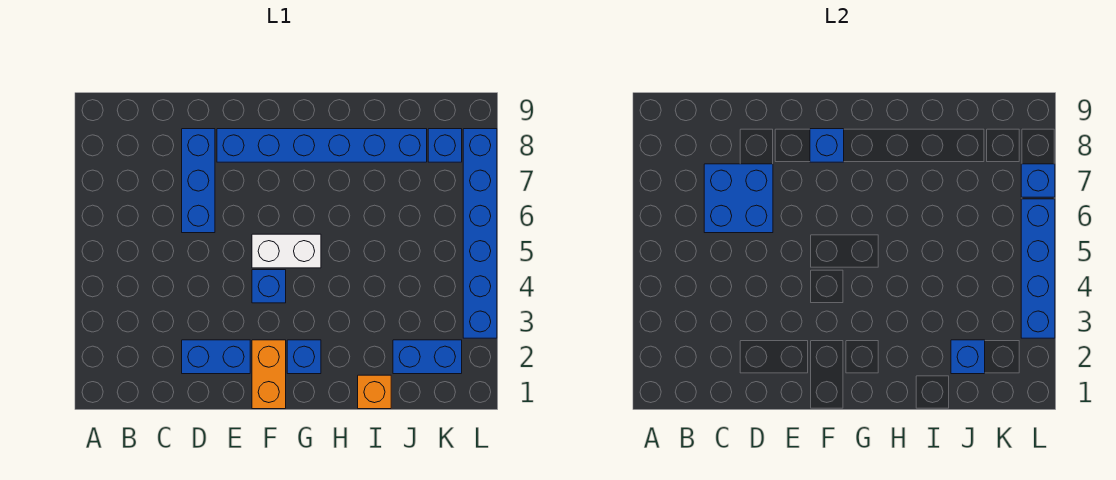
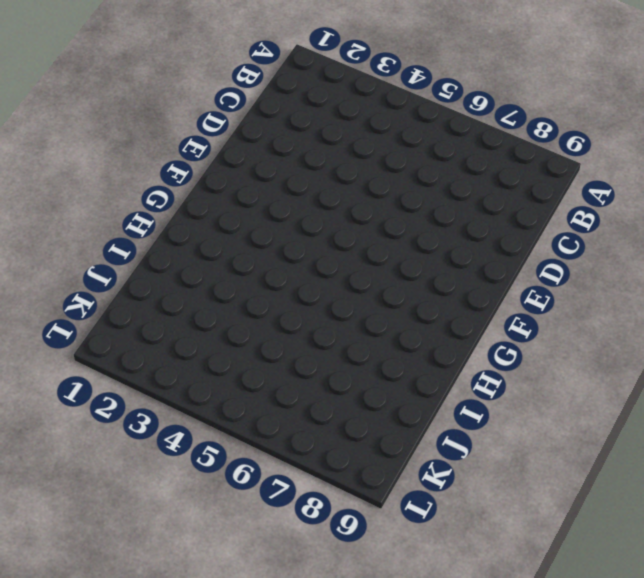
none -> blue 1x2 brick [182,340,250,374]
none -> blue 1x3 brick [182,129,215,233]
none -> blue 1x6 brick [217,129,427,162]

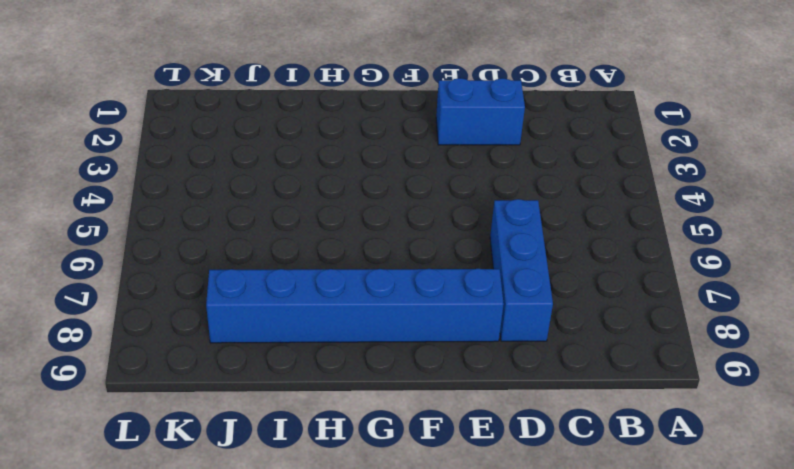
none -> orange 1x2 brick [252,340,286,409]
none -> blue 1x1 brick [252,270,286,303]
none -> white 1x2 brick [252,234,321,268]

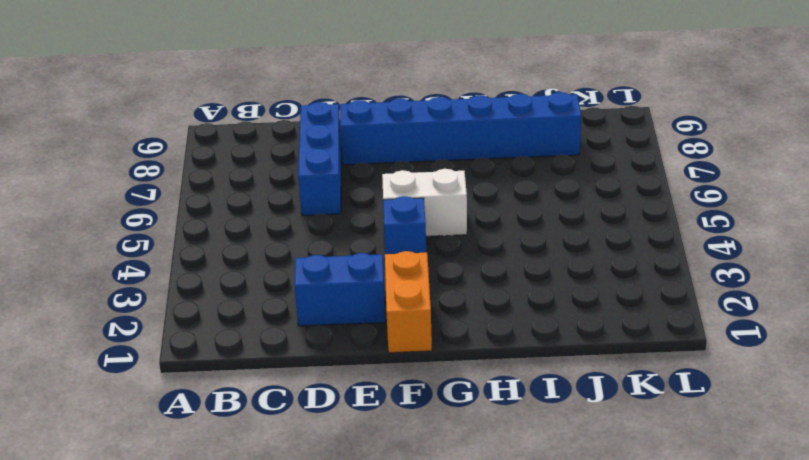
none -> blue 1x1 brick [287,340,321,374]
none -> orange 1x1 brick [358,375,391,409]
none -> blue 1x2 brick [393,340,462,374]

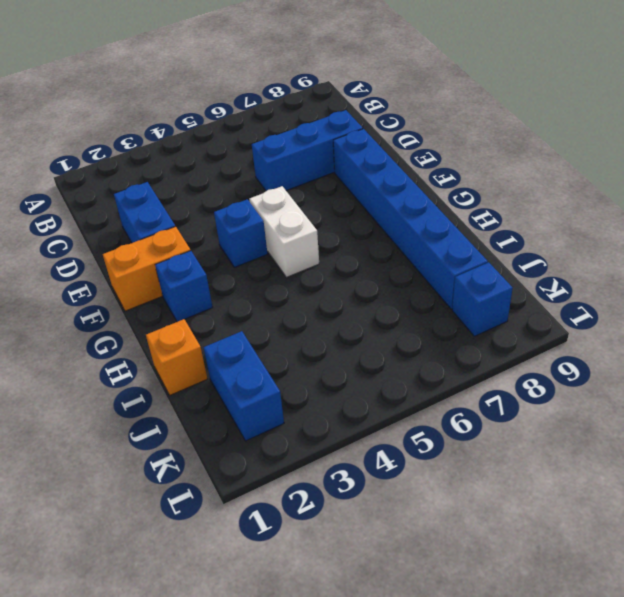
none -> blue 1x6 brick [463,129,497,338]
none -> blue 2x2 brick [704,164,773,233]
none -> blue 1x1 brick [810,129,844,162]

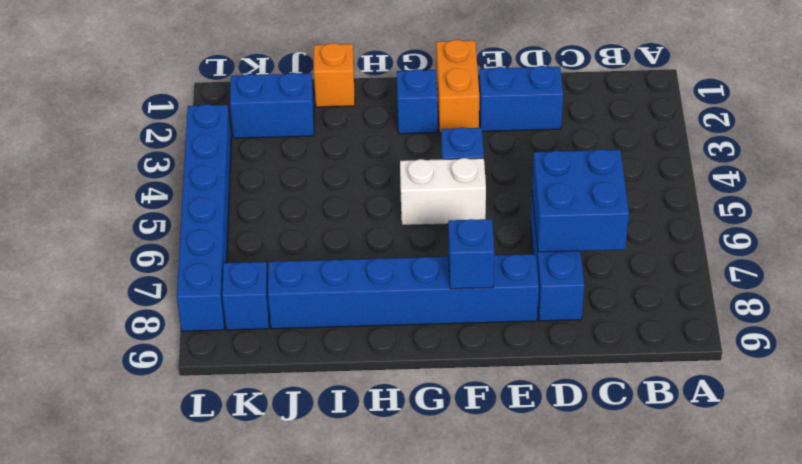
none -> blue 1x1 brick [951,340,985,374]
none -> blue 1x4 brick [1021,199,1055,338]
none -> blue 1x1 brick [1021,164,1055,197]

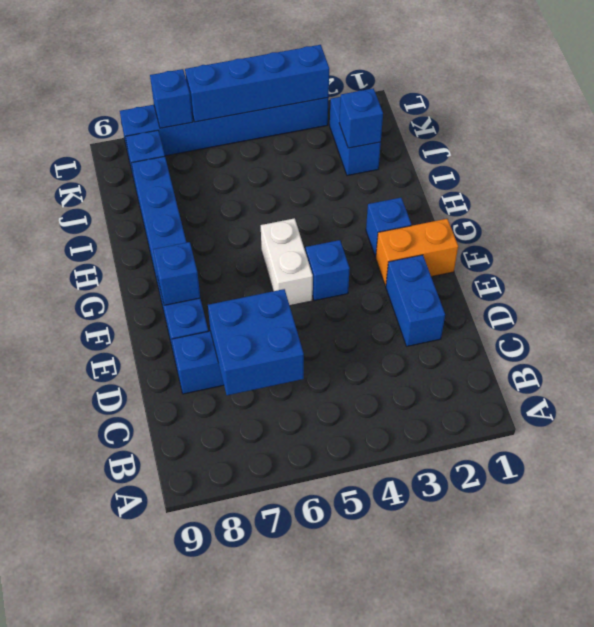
none -> orange 1x1 brick [358,375,391,409]

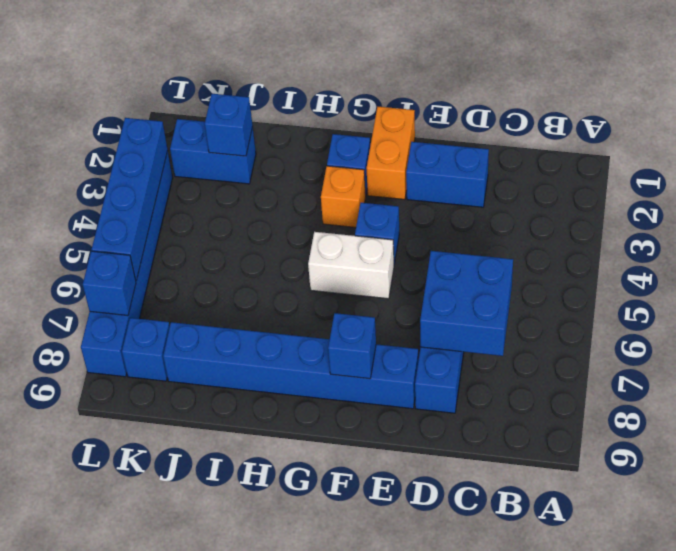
orange 1x1 brick [321,166,366,227] -> orange 1x1 brick moved to [358,375,391,409]

